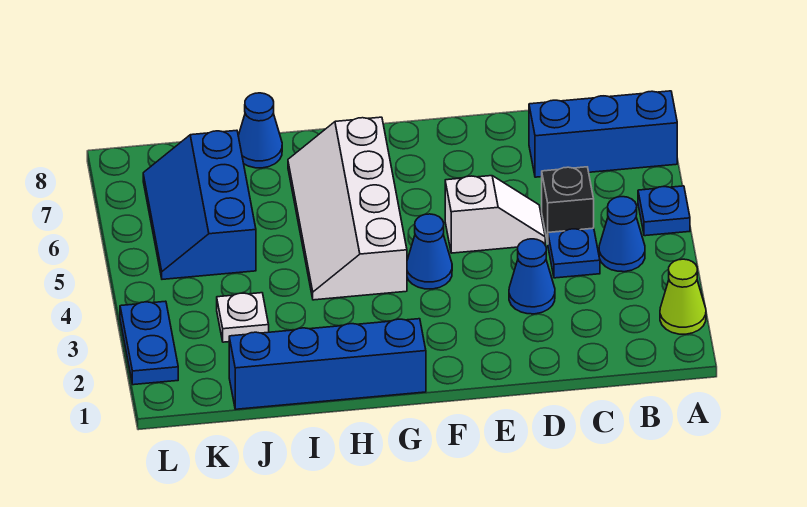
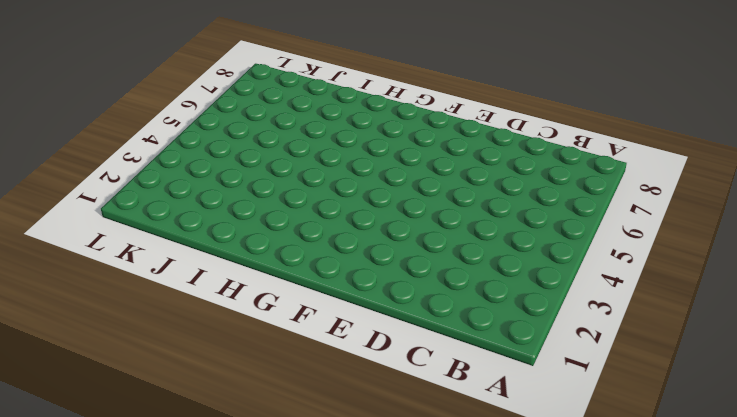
none -> lime 1x1 cone [660,259,706,334]
none -> blue 1x1 plate [638,186,690,236]
none -> blue 1x3 brick [529,91,677,177]

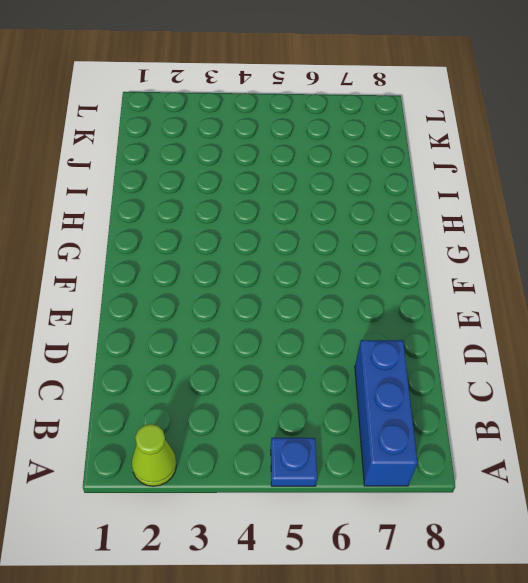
none -> blue 1x1 cone [599,197,645,272]
none -> blue 1x1 plate [548,228,600,278]
none -> black 1x1 brick [542,167,594,243]

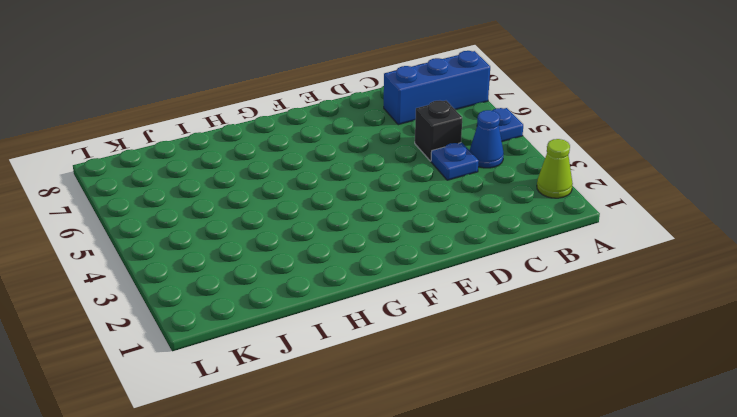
none -> blue 1x1 cone [509,239,555,314]
none -> white 1x2 slope [445,176,545,253]
none -> blue 1x1 cone [407,214,452,289]

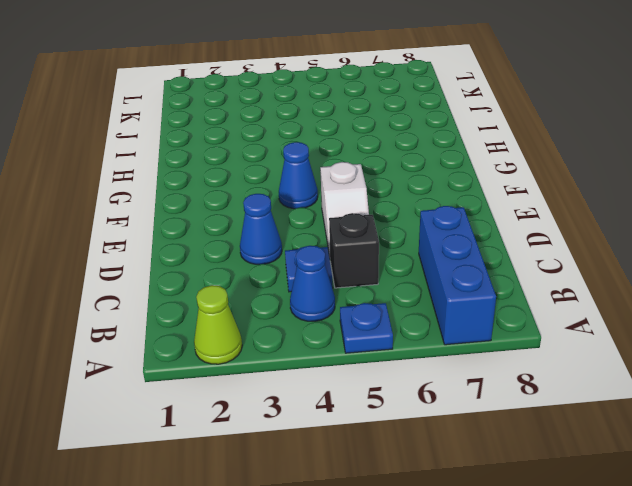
none -> blue 1x4 brick [229,319,426,409]
none -> white 2x4 slope [288,117,407,300]
none -> blue 1x1 cone [238,93,282,168]

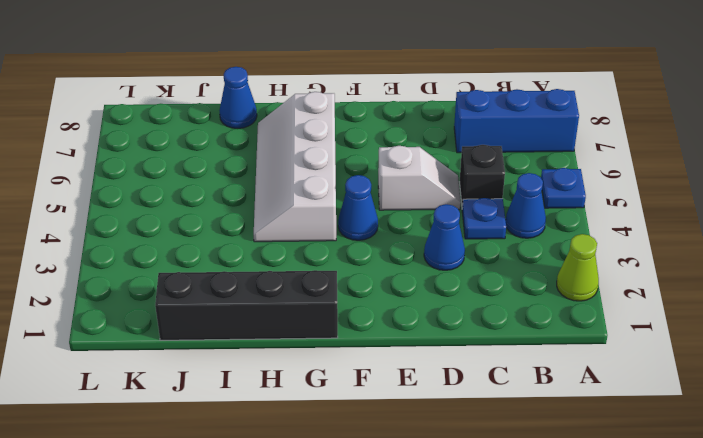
black 1x4 brick [155,270,338,340] -> blue 1x4 brick [229,319,426,409]
none -> white 1x1 plate [217,293,269,342]
none -> blue 2x3 slope [143,130,256,279]
none -> blue 1x2 plate [120,301,178,385]

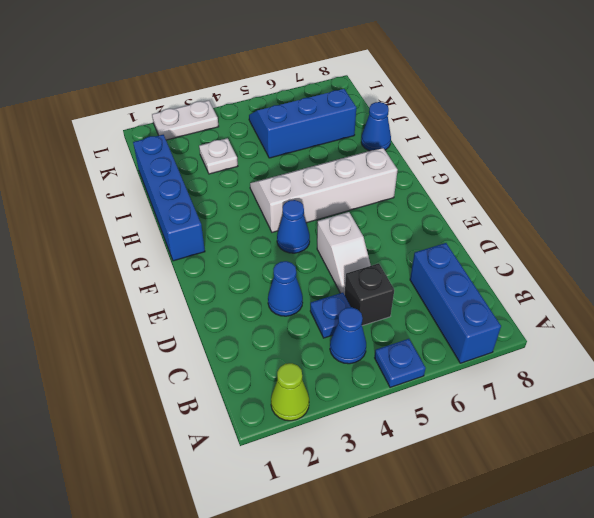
white 1x2 plate [152,100,219,140] -> blue 1x2 plate [120,301,178,385]

